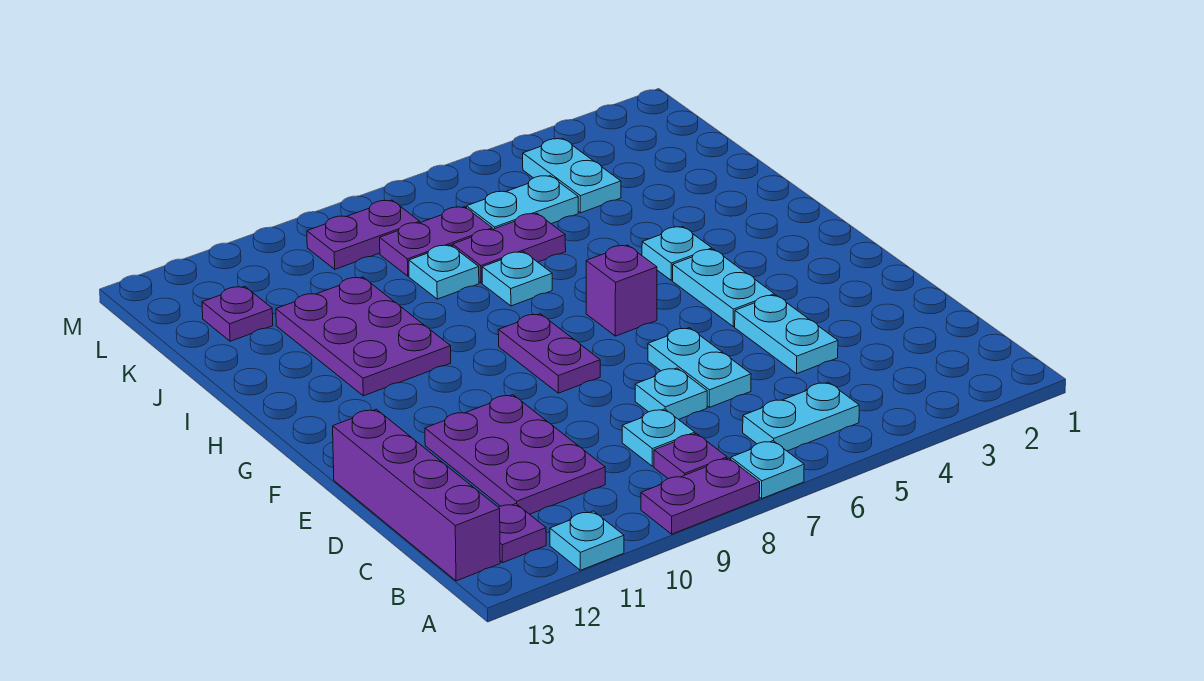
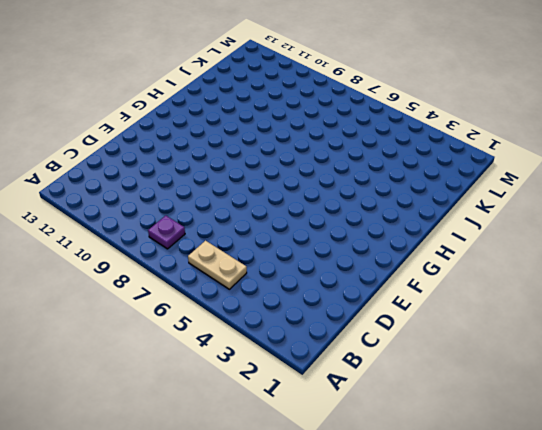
tan 1x2 plate [188,241,247,289] -> cyan 1x2 plate [743,382,859,451]
none -> cyan 1x1 plate [731,441,804,498]
none -> purple 1x2 plate [641,458,760,534]
none -> cyan 1x1 plate [550,511,624,570]

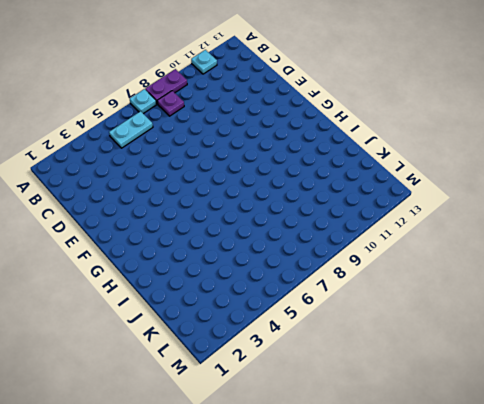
none -> purple 1x1 plate [499,504,546,563]
none -> purple 1x4 brick [333,409,500,581]
none -> cyan 1x1 plate [622,409,695,466]

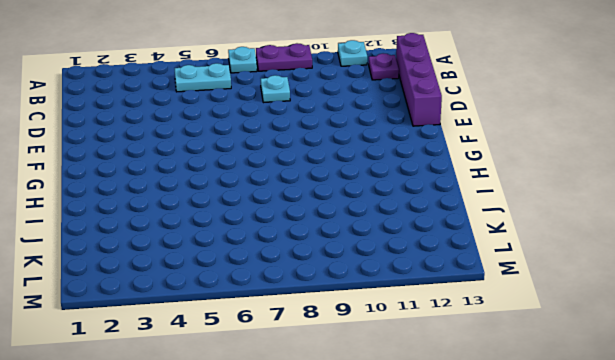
none -> purple 1x1 plate [654,433,727,479]
none -> purple 2x3 plate [425,395,605,514]
none -> cyan 1x2 plate [735,295,838,374]

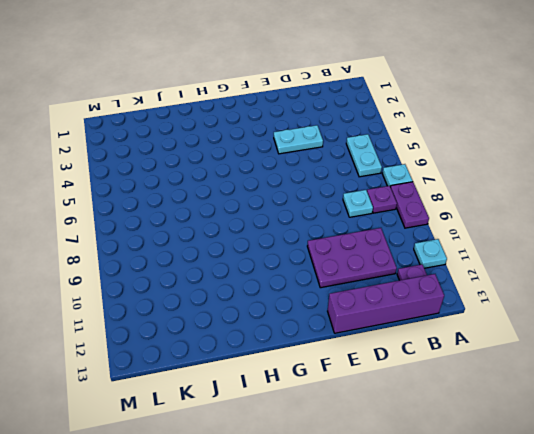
none -> cyan 1x2 plate [648,328,751,407]
none -> cyan 1x1 plate [635,368,707,420]
none -> cyan 1x2 plate [673,249,774,327]

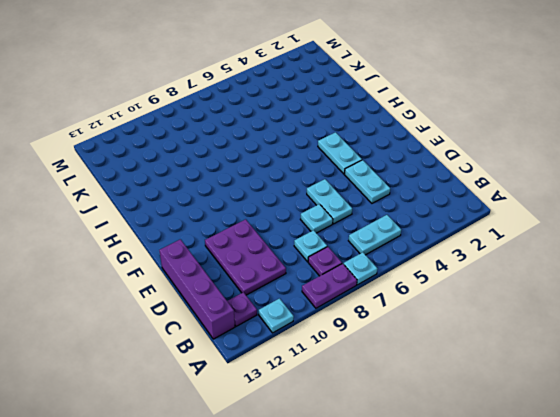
none -> purple 1x2 plate [498,314,600,393]
none -> purple 1x1 brick [586,245,657,336]
none -> cyan 1x1 plate [642,227,712,280]

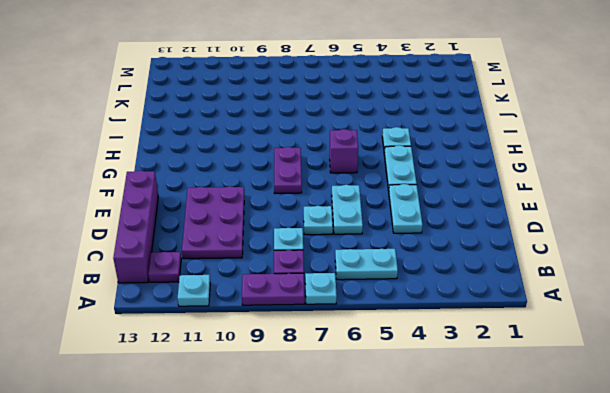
none -> purple 2x3 plate [276,277,451,396]
none -> cyan 1x1 plate [482,252,552,306]
none -> purple 1x2 plate [453,213,566,283]

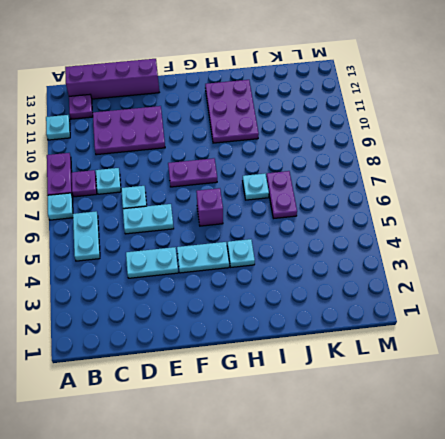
purple 2x3 plate [205,80,259,143] -> purple 2x3 plate turned to [276,277,451,396]
none -> cyan 1x1 plate [409,245,479,299]
none -> cyan 1x2 plate [523,139,621,213]
none -> cyan 1x2 plate [466,176,578,229]

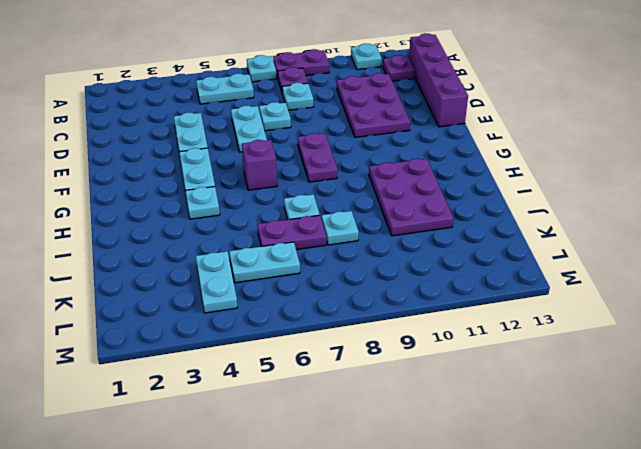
none -> purple 1x2 plate [380,207,492,276]
none -> purple 1x1 plate [202,286,273,341]
none -> purple 1x2 plate [307,200,420,269]

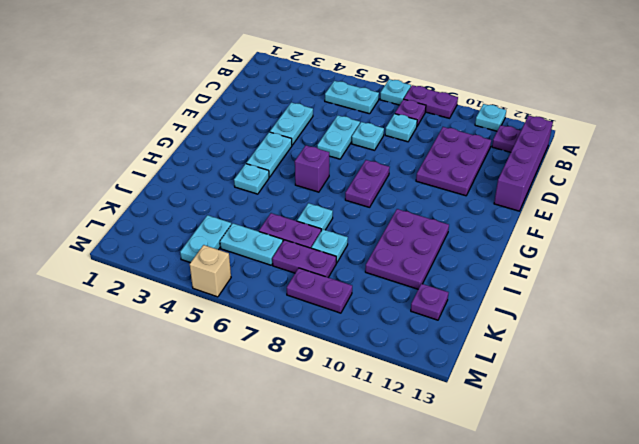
tan 1x1 brick [190,245,231,297] -> none

